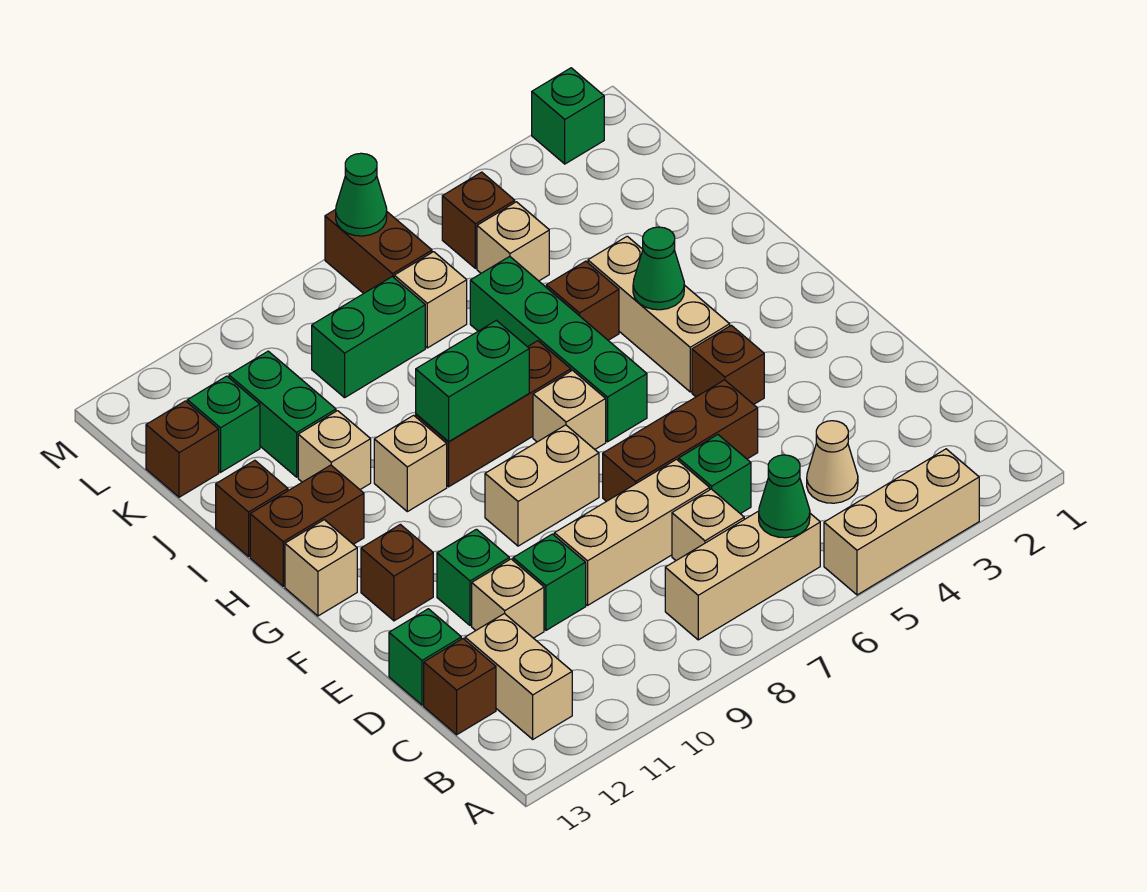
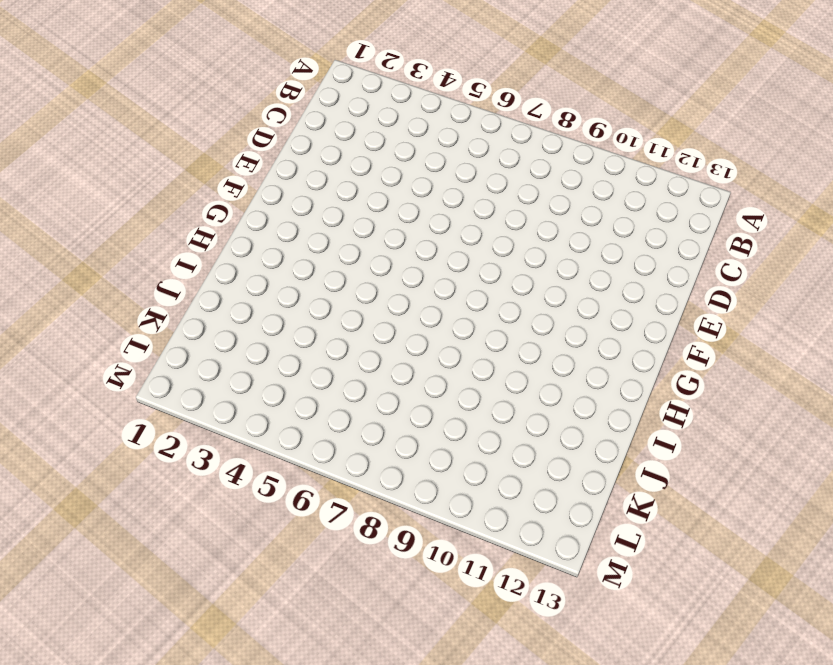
none -> tan 1x3 brick [824,449,979,595]
none -> tan 1x3 brick [665,511,820,640]
none -> tan 1x2 brick [465,613,572,739]
none -> tan 1x1 cone [807,421,858,503]

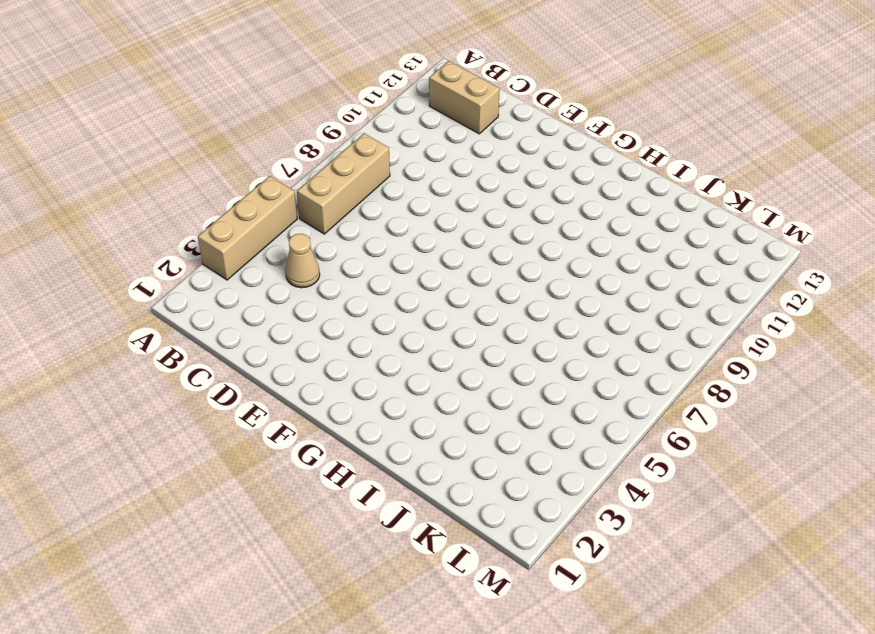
none -> tan 1x1 brick [672,489,744,560]
none -> brown 1x1 brick [424,639,496,735]
none -> green 1x1 brick [679,435,751,514]
none -> tan 1x3 brick [554,459,710,605]

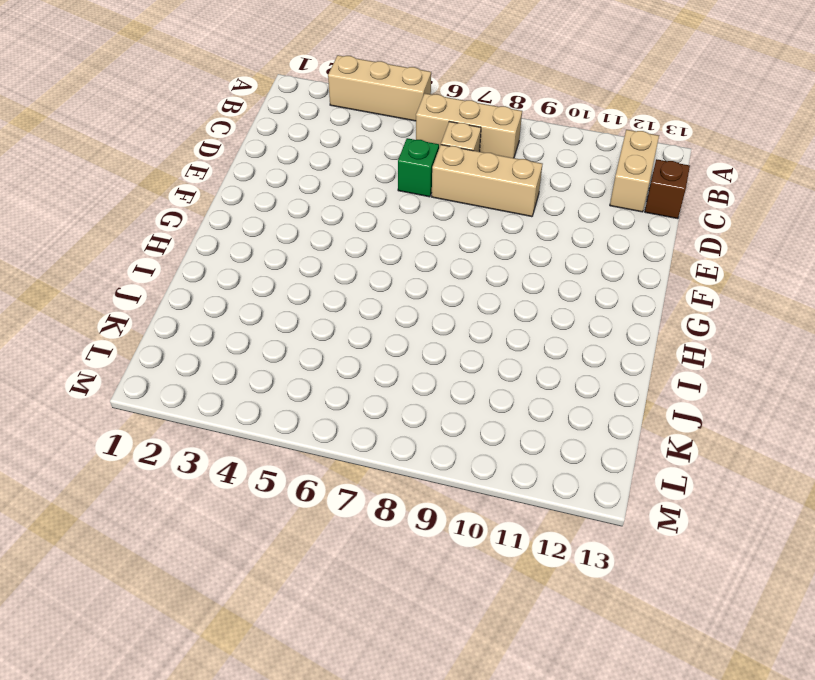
none -> tan 1x1 cone [807,421,858,503]
none -> green 1x1 brick [513,534,586,630]
none -> tan 1x1 brick [472,559,544,638]
none -> green 1x1 brick [389,609,461,705]

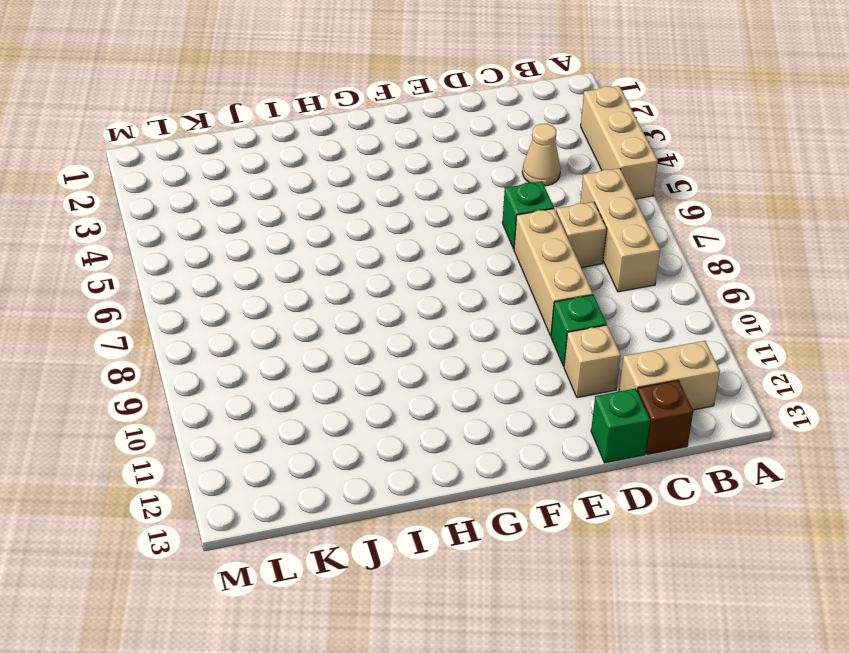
none -> brown 1x3 brick [603,380,758,501]
none -> green 1x1 brick [437,529,509,626]
none -> brown 1x1 brick [692,325,764,404]
none -> tan 1x2 brick [485,425,599,546]

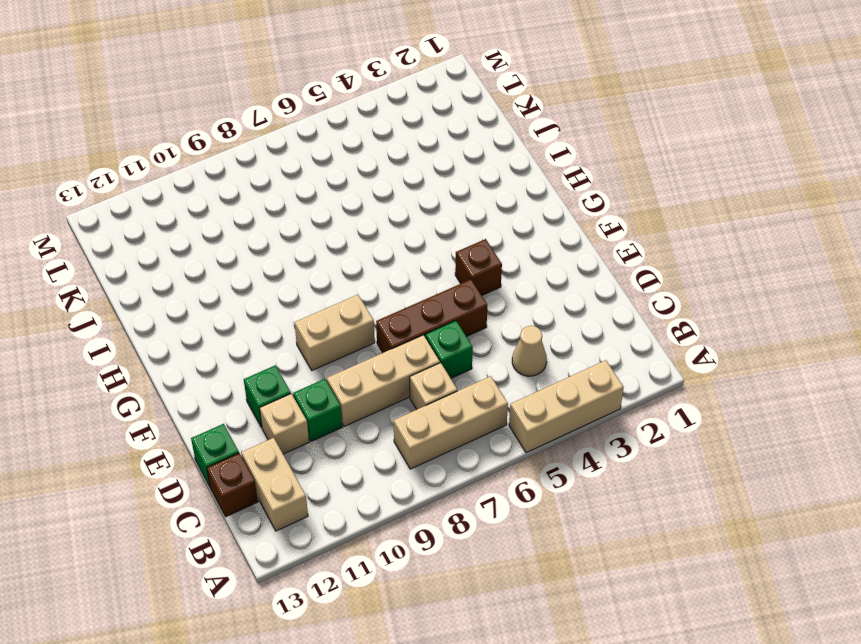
none -> brown 1x1 brick [361,524,433,621]
none -> tan 1x3 brick [588,236,730,392]
none -> green 1x4 brick [470,256,647,442]
none -> tan 1x1 brick [533,370,606,449]

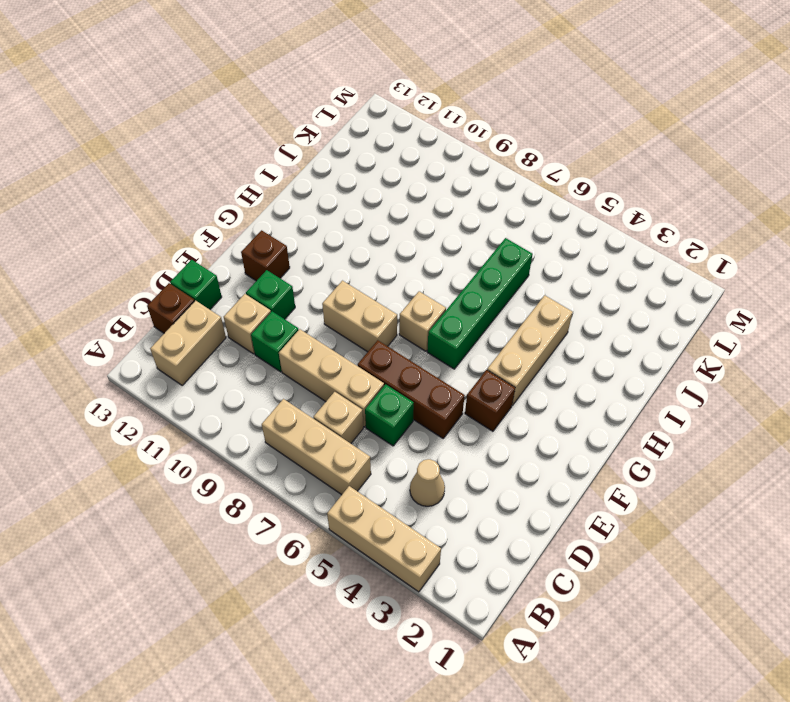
none -> tan 1x1 brick [285,520,357,616]
none -> brown 1x3 brick [416,341,571,487]
none -> tan 1x1 brick [374,415,447,512]
none -> brown 1x2 brick [250,465,364,586]

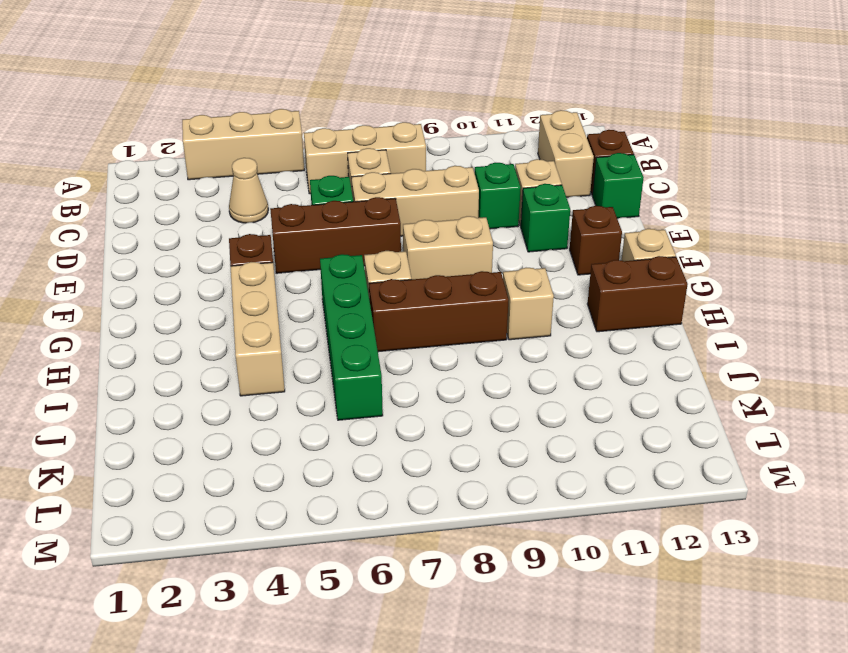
none -> brown 1x1 brick [546,261,619,340]
none -> tan 1x1 brick [298,411,371,489]
none -> brown 1x1 brick [216,460,288,557]
none -> green 1x2 brick [229,351,336,477]

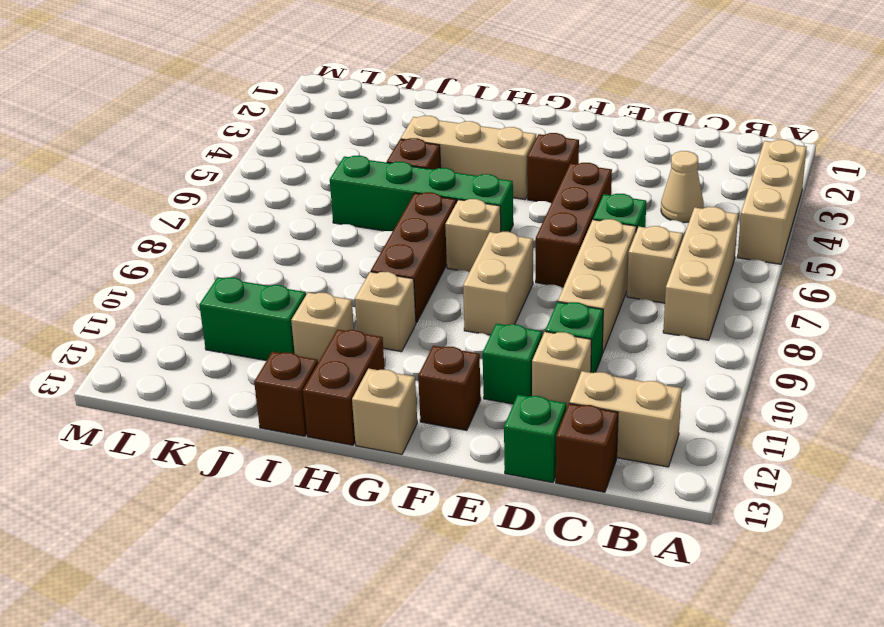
none -> tan 1x1 brick [477,202,549,281]
none -> tan 1x1 brick [394,252,467,348]
none -> green 1x2 brick [312,276,425,398]
none -> green 1x1 brick [187,376,260,472]

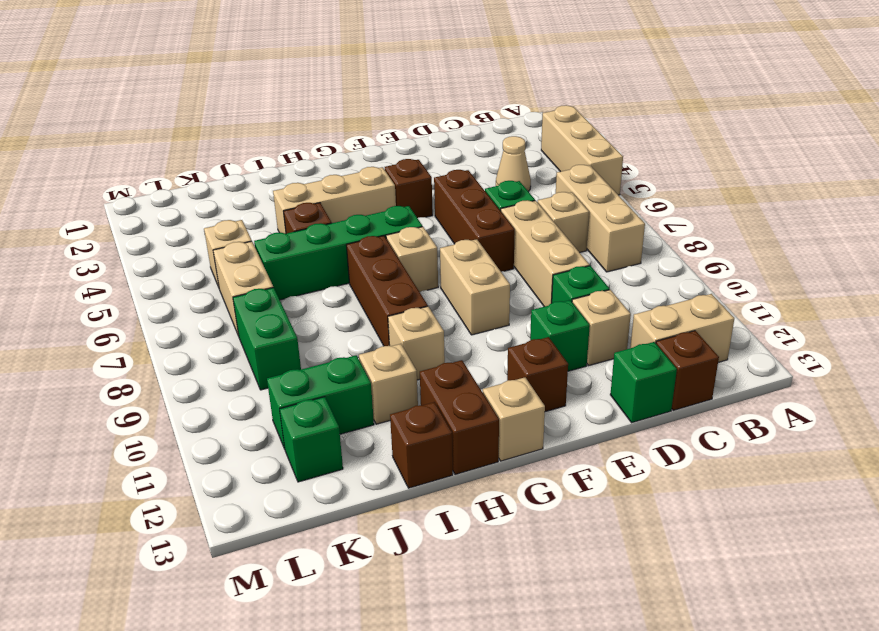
tan 1x2 brick [213,241,273,336] -> tan 1x1 brick [394,252,467,348]
none -> brown 1x1 brick [146,401,219,497]
none -> brown 1x1 brick [442,172,515,268]
none -> brown 1x2 brick [325,209,432,294]
none -> green 1x1 brick [532,68,604,164]

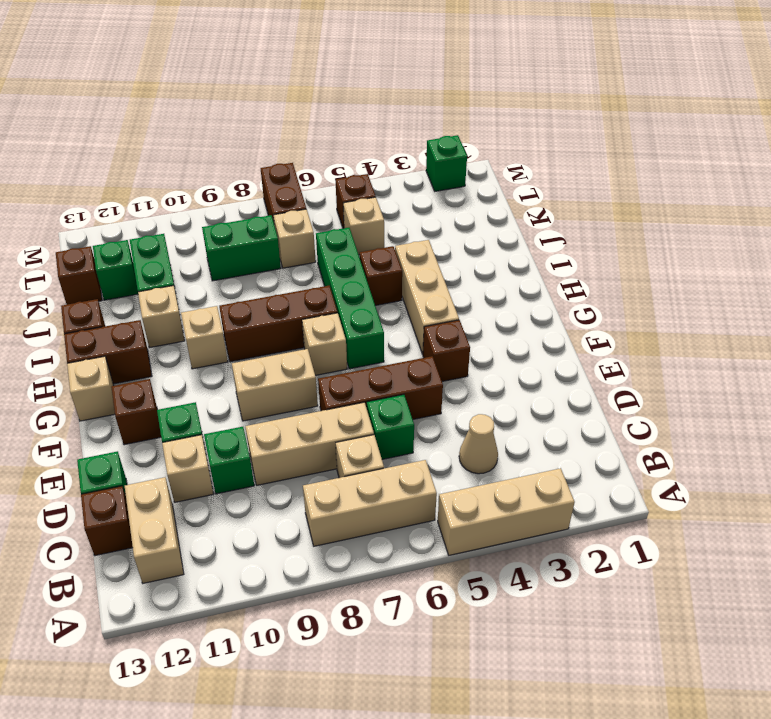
none -> green 1x1 cone [759,455,810,538]
none -> green 1x1 cone [633,227,684,310]
none -> green 1x2 brick [416,320,529,442]
none -> green 1x1 cone [336,153,387,236]

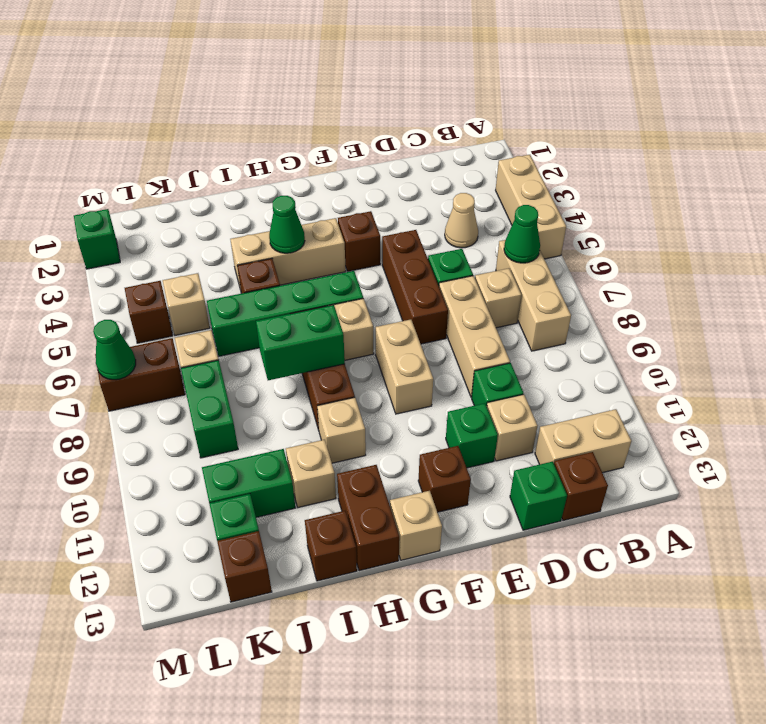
green 1x2 brick [256,305,345,380] -> green 1x2 brick turned to [416,320,529,442]

